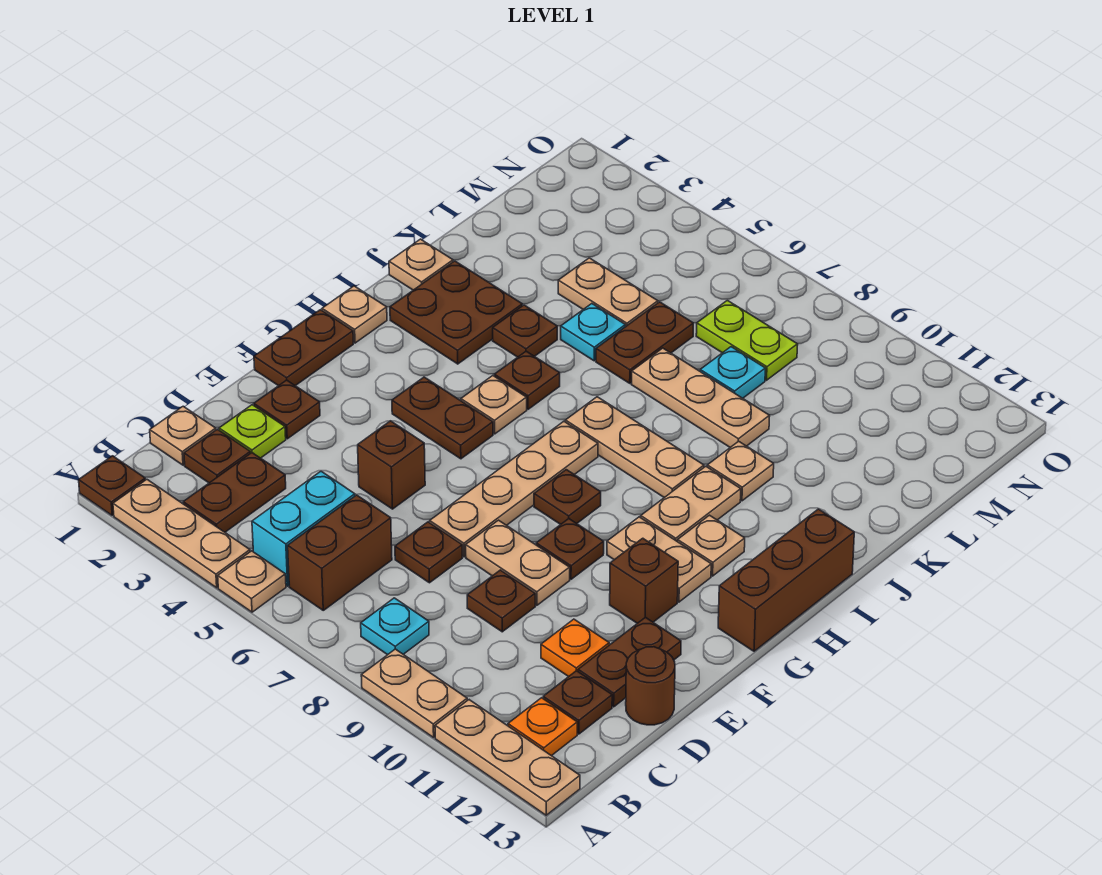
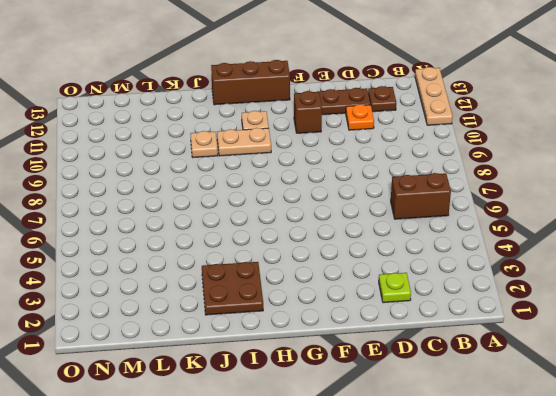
none -> brown 1x1 plate [79,456,145,515]
none -> tan 1x3 plate [113,479,250,588]
none -> tan 1x1 plate [218,551,286,612]
none -> tan 1x2 plate [361,649,467,738]

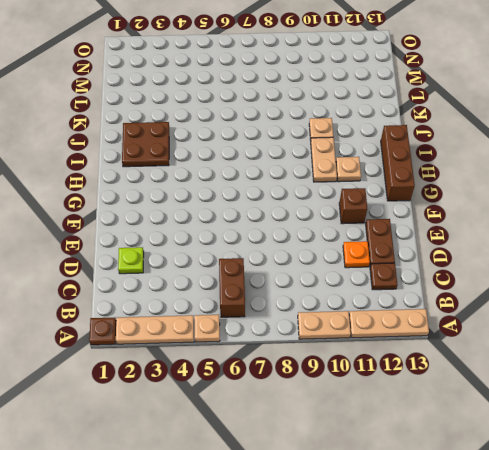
none -> brown 1x2 plate [183,453,286,532]
none -> cyan 1x2 brick [252,471,355,586]
none -> cyan 1x1 plate [361,598,429,655]
none -> orange 1x1 plate [508,698,577,756]

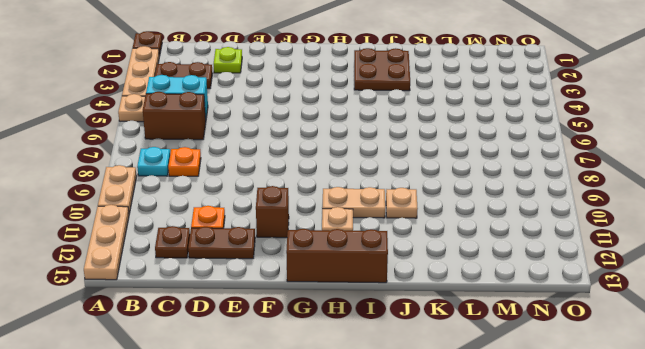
orange 1x1 plate [168,147,201,176] -> orange 1x1 plate moved to [508,698,577,756]
none -> tan 1x1 plate [150,406,216,465]
none -> brown 1x1 plate [184,429,250,483]
none -> brown 1x1 plate [395,522,462,583]
none -> brown 1x1 plate [467,570,535,632]

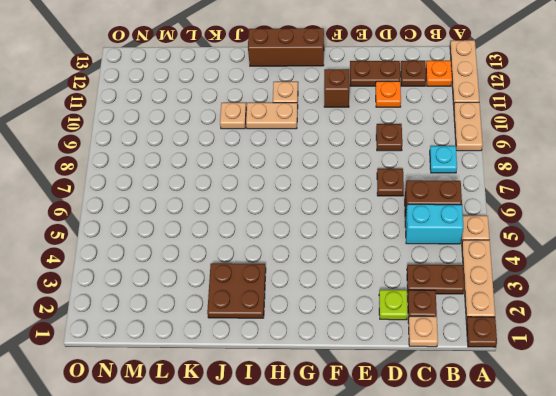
none -> brown 1x1 round brick [626,647,675,725]
none -> brown 1x1 plate [254,380,320,439]
none -> brown 1x1 brick [358,421,425,509]
none -> tan 1x4 plate [430,421,598,557]

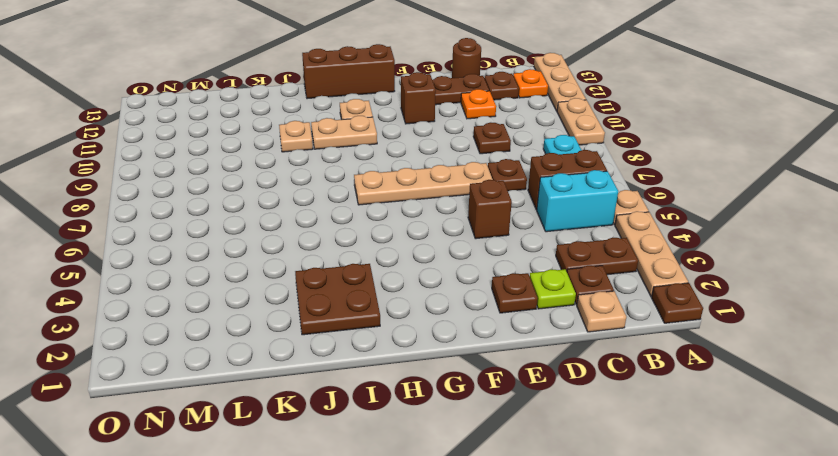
none -> tan 1x2 plate [466,520,570,605]
none -> brown 1x2 plate [254,310,353,386]
none -> brown 1x1 plate [536,519,604,579]
none -> brown 1x2 plate [392,377,493,459]

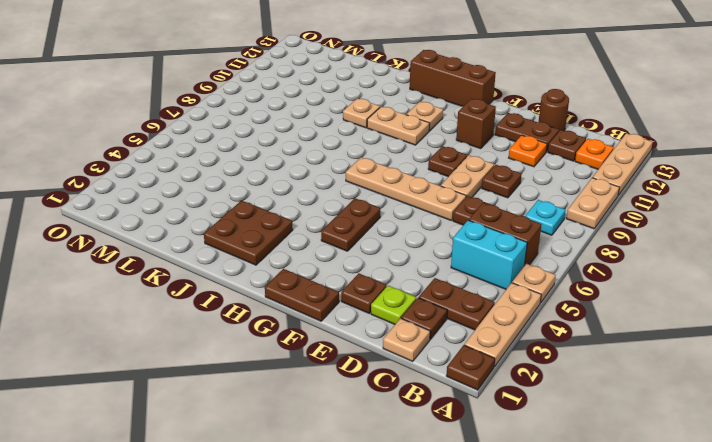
none -> brown 1x1 brick [358,421,425,509]
none -> brown 1x1 plate [534,470,601,524]
none -> tan 1x2 plate [607,517,711,602]
none -> tan 1x1 plate [322,286,387,343]

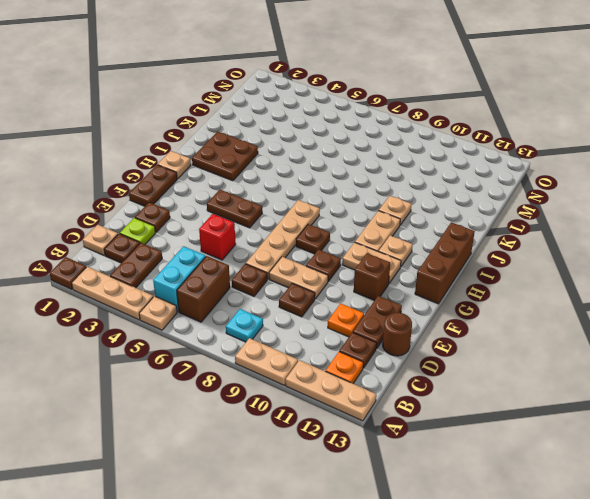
red 1x1 brick [199,214,236,260] -> brown 1x1 brick [358,421,425,509]
none -> tan 1x1 plate [461,376,527,434]
none -> brown 1x1 plate [494,351,560,409]
none -> tan 1x3 plate [565,397,704,498]
none -> tan 1x1 plate [389,239,453,290]

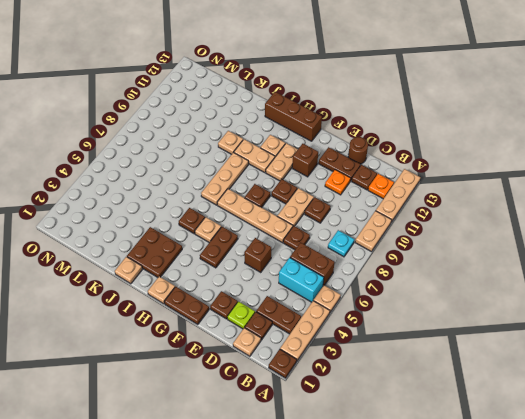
none -> brown 1x1 plate [493,305,557,357]
none -> cyan 1x1 plate [561,304,625,361]
none -> brown 1x2 plate [596,302,693,383]
none -> tan 1x3 plate [631,348,770,447]

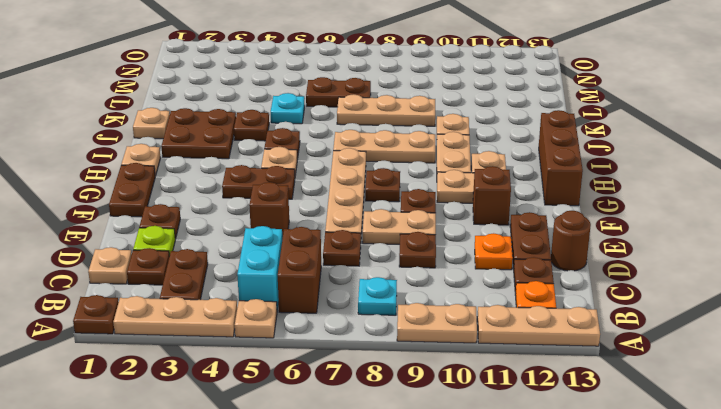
brown 1x2 plate [306,77,371,107] -> brown 1x2 plate turned to [596,302,693,383]
none -> tan 1x2 plate [558,258,658,327]
none -> cyan 1x1 plate [700,347,765,398]
none -> lime 1x2 plate [696,300,798,380]

